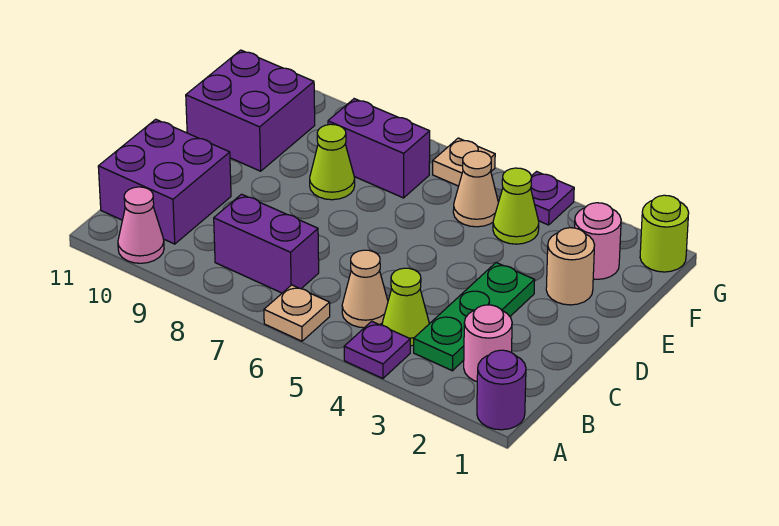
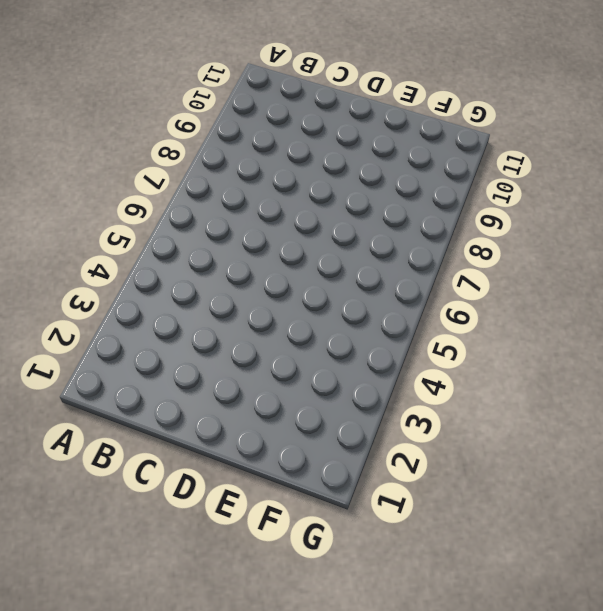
none -> purple 1x1 round brick [477,350,526,430]
none -> purple 1x1 plate [344,321,410,379]
none -> tan 1x1 plate [264,285,330,341]

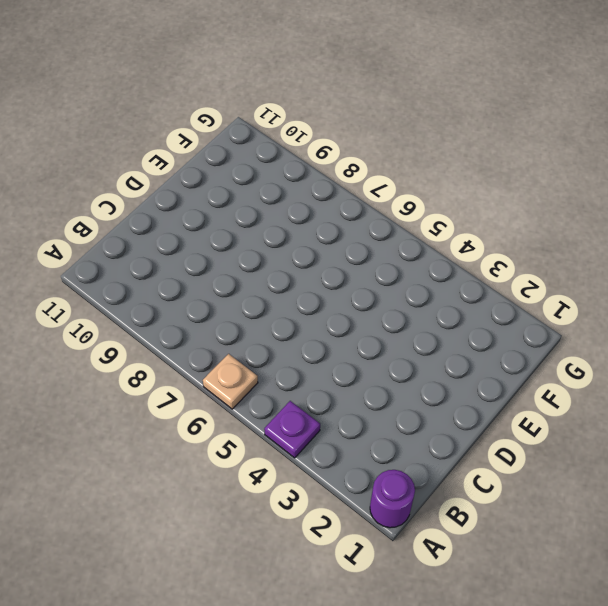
none -> pink 1x1 cone [118,187,164,263]
none -> pink 1x1 round brick [464,305,512,381]
none -> green 1x3 plate [414,262,535,371]

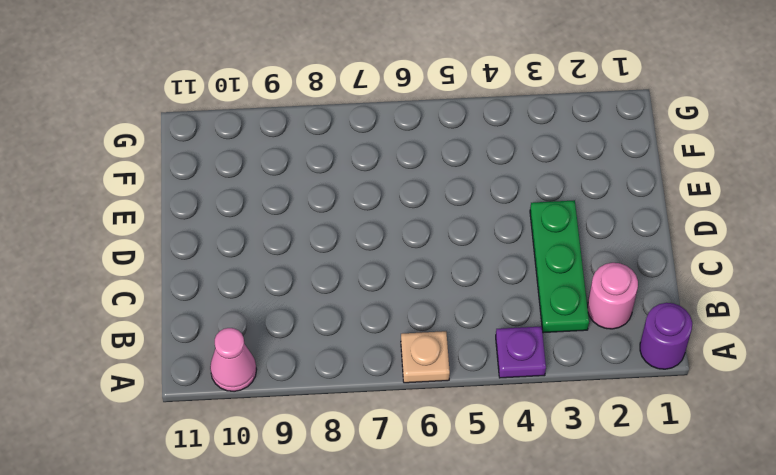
none -> lime 1x1 cone [382,268,429,346]
none -> tan 1x1 cone [342,250,388,328]
none -> purple 1x2 brick [214,194,319,293]

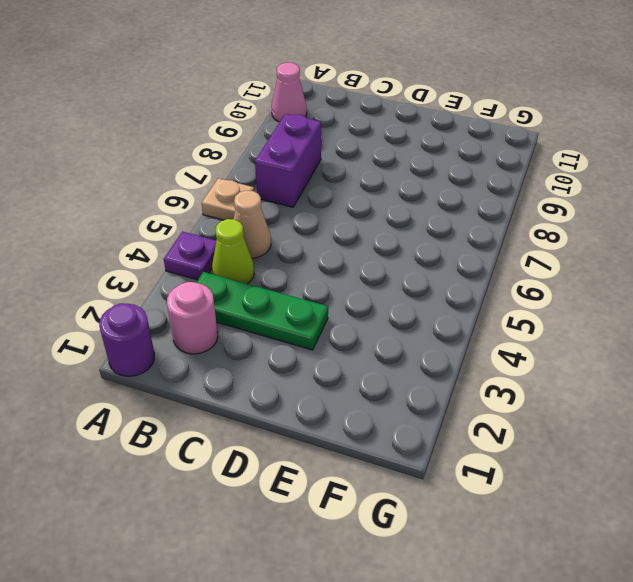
none -> purple 2x2 brick [98,119,231,244]
none -> tan 1x1 round brick [546,228,595,305]
none -> lime 1x1 cone [310,124,355,200]

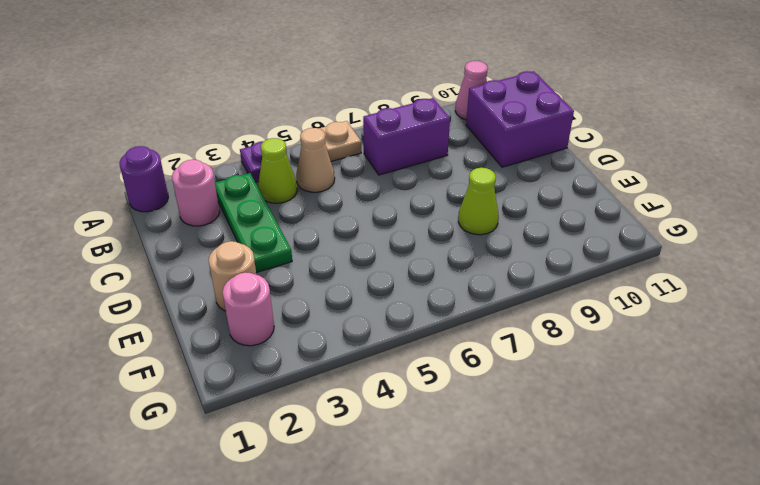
none -> purple 2x2 brick [186,50,315,171]
none -> lime 1x1 cone [493,168,539,244]
none -> tan 1x1 cone [453,151,498,227]

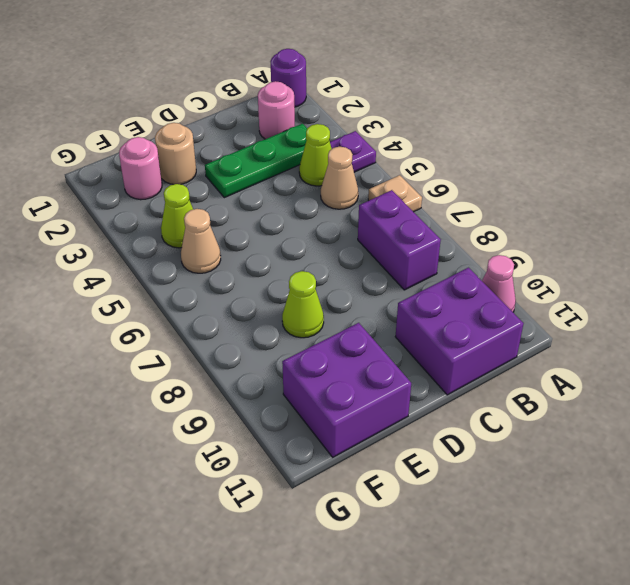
none -> purple 1x2 brick [328,99,430,198]
none -> lime 1x1 round brick [640,195,689,272]
none -> purple 1x1 plate [531,172,574,225]

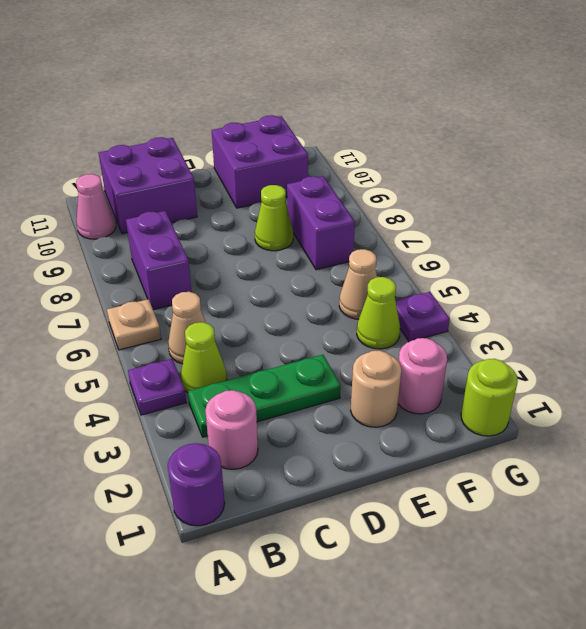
none -> tan 1x1 plate [433,138,495,186]

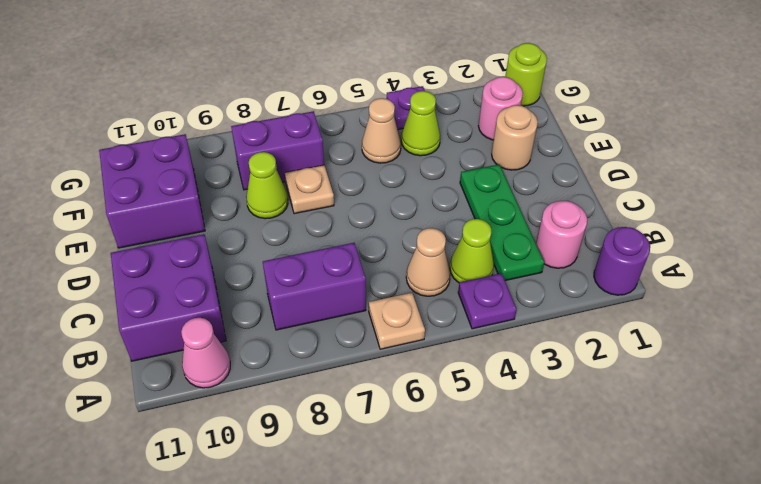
tan 1x1 plate [285,165,334,214] -> tan 1x1 plate moved to [433,138,495,186]

